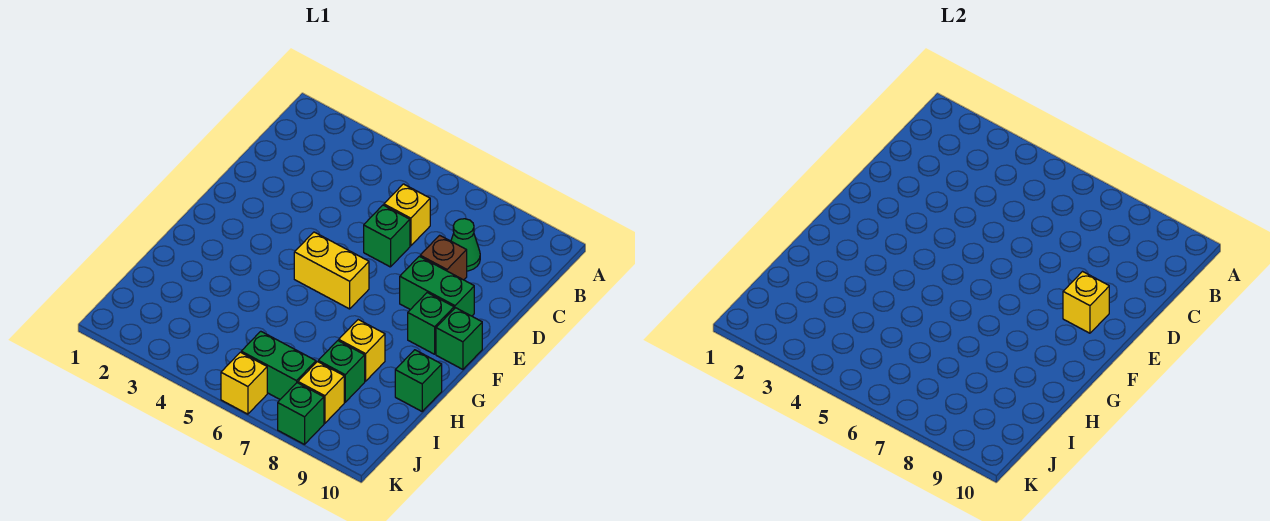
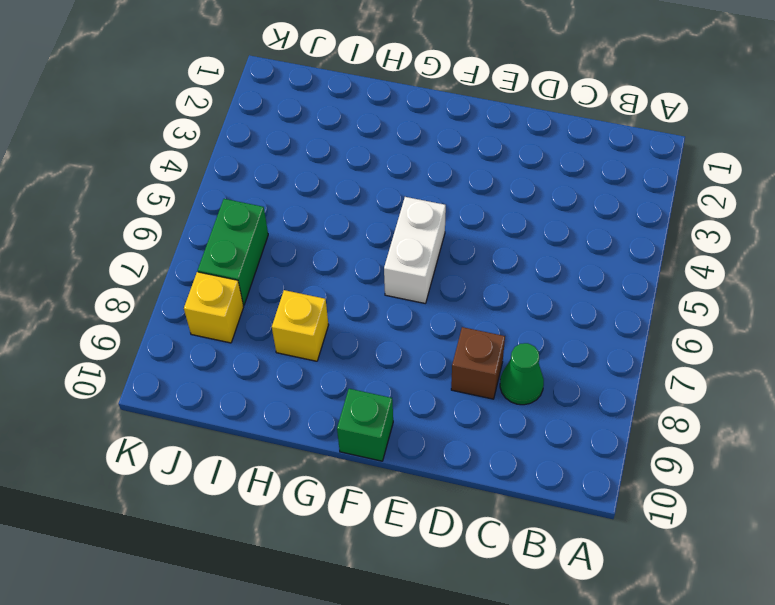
white 1x2 brick [384,197,446,303] -> yellow 1x2 brick [294,232,369,309]
none -> yellow 1x1 brick [384,184,430,246]
none -> green 1x1 brick [364,205,410,267]
none -> green 1x2 brick [400,256,474,316]

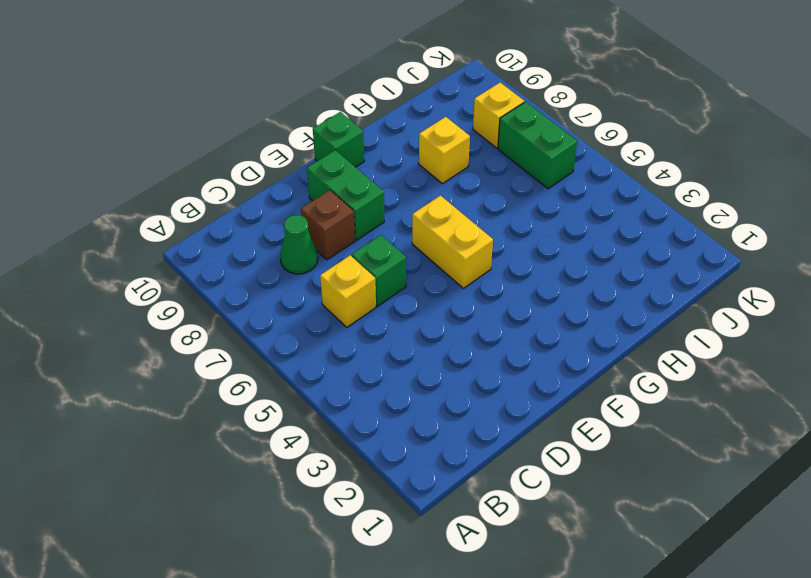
none -> green 1x1 brick [408,293,454,354]
none -> green 1x1 brick [395,350,442,411]
none -> green 1x1 brick [318,341,365,402]

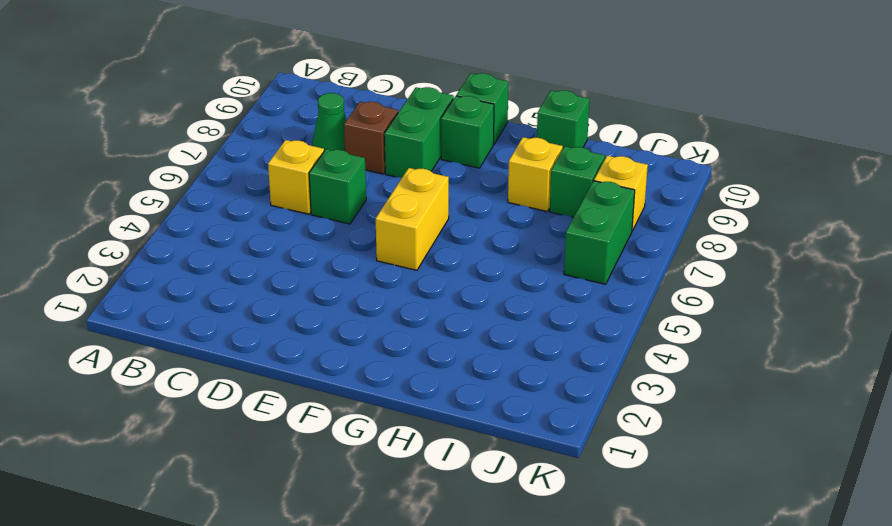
none -> yellow 1x1 brick [221,352,267,414]
none -> green 1x1 brick [278,383,324,444]
none -> yellow 1x1 brick [1063,272,1109,333]

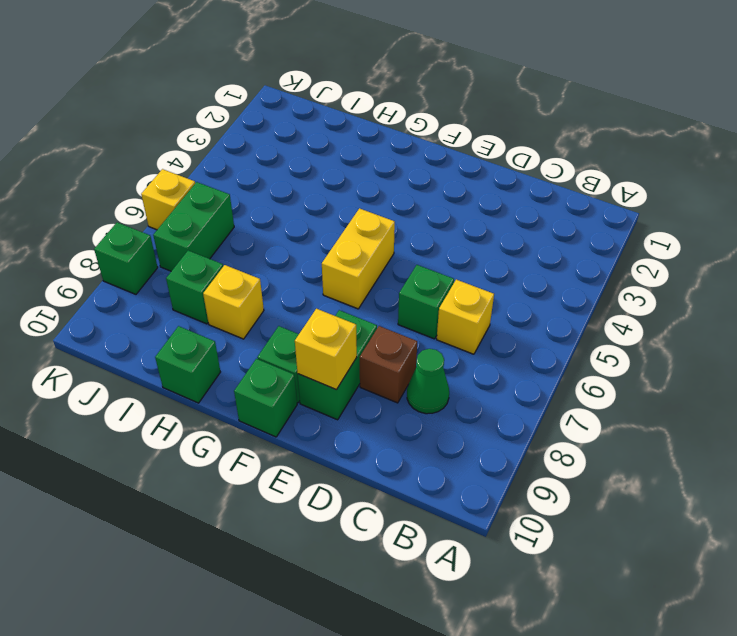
none -> yellow 1x1 brick [298,362,344,423]

